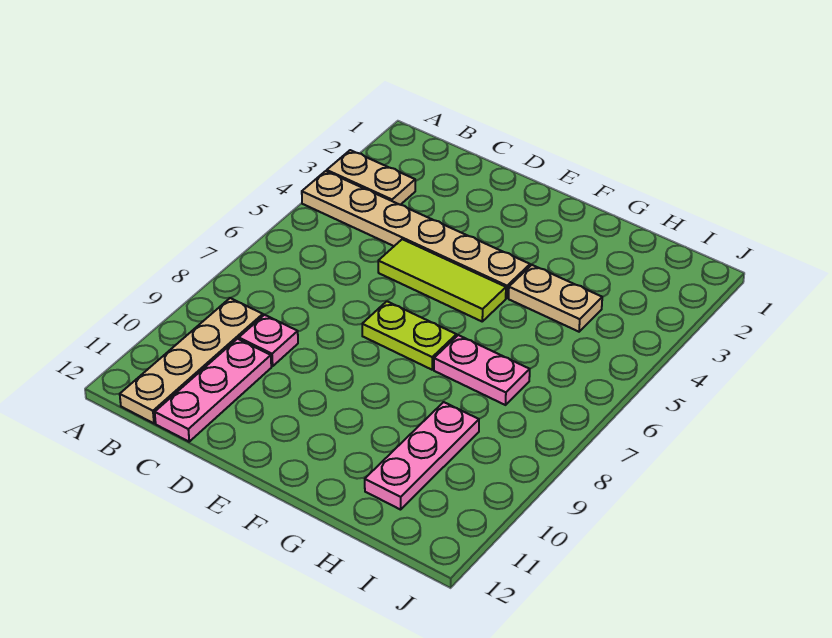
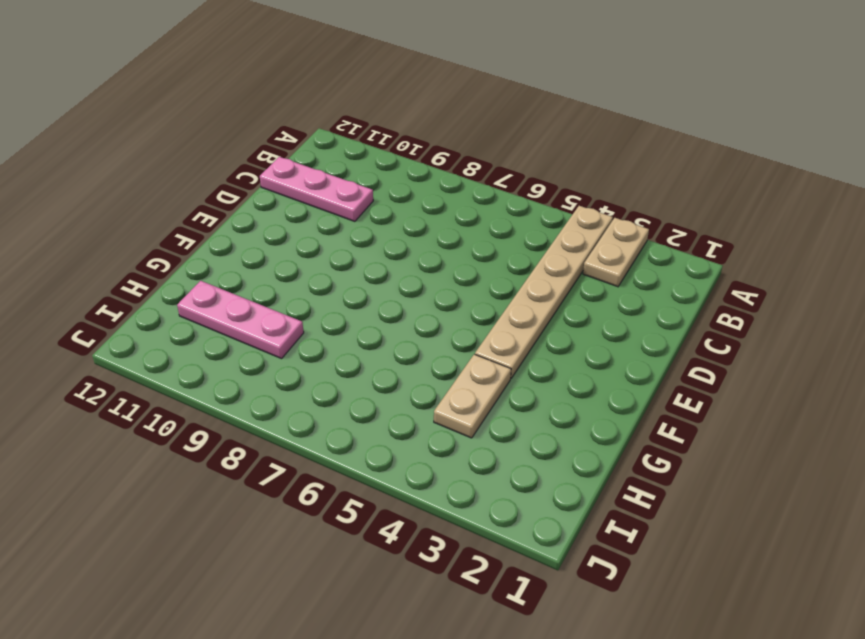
none -> tan 1x4 plate [120,298,263,423]
none -> pink 1x1 plate [239,315,298,366]

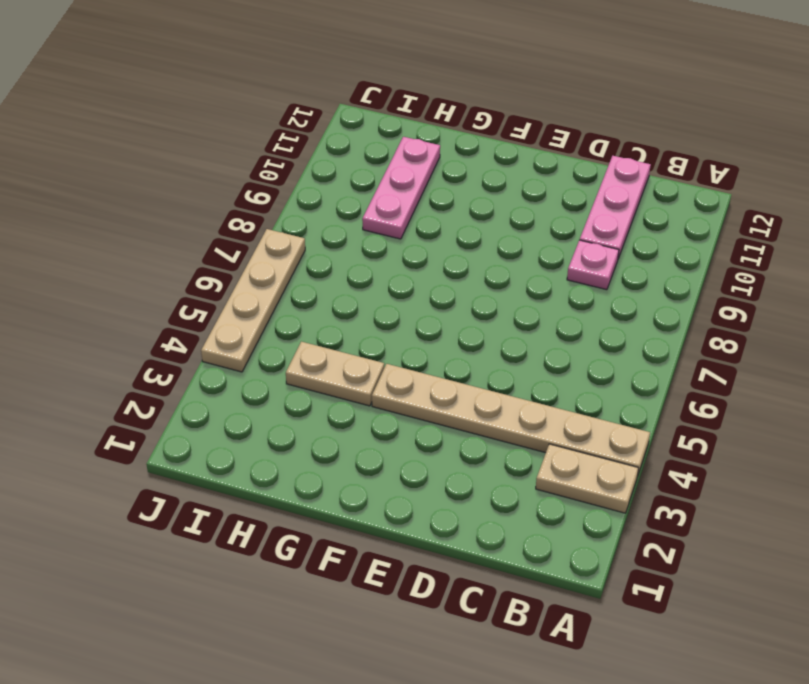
tan 1x4 plate [201,229,305,372] -> tan 1x4 plate moved to [120,298,263,423]
none -> lime 1x3 tile [378,239,506,321]
none -> lime 1x2 plate [362,301,456,370]

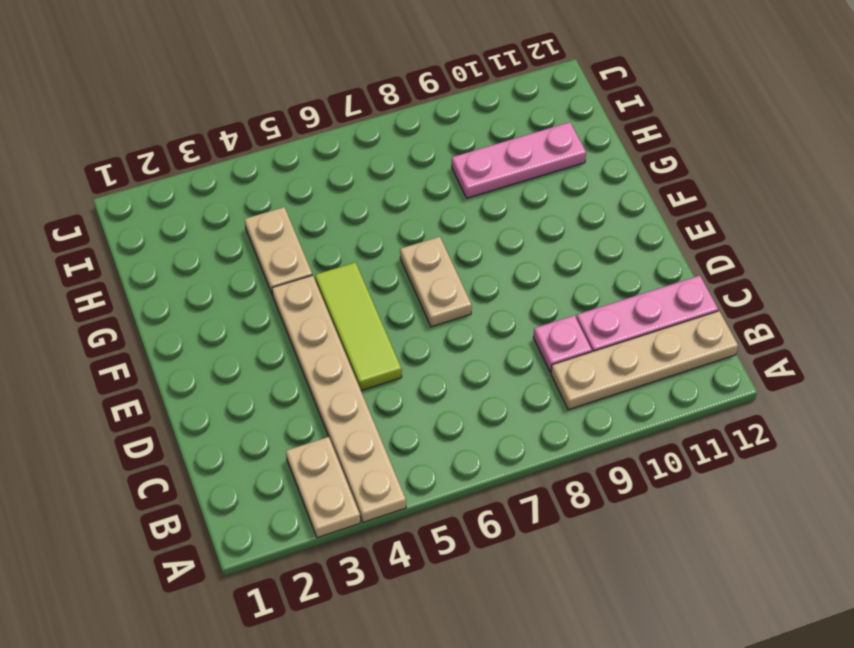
tan 1x2 plate [400,237,472,327] -> lime 1x2 plate [362,301,456,370]
none -> pink 1x2 plate [434,335,530,405]

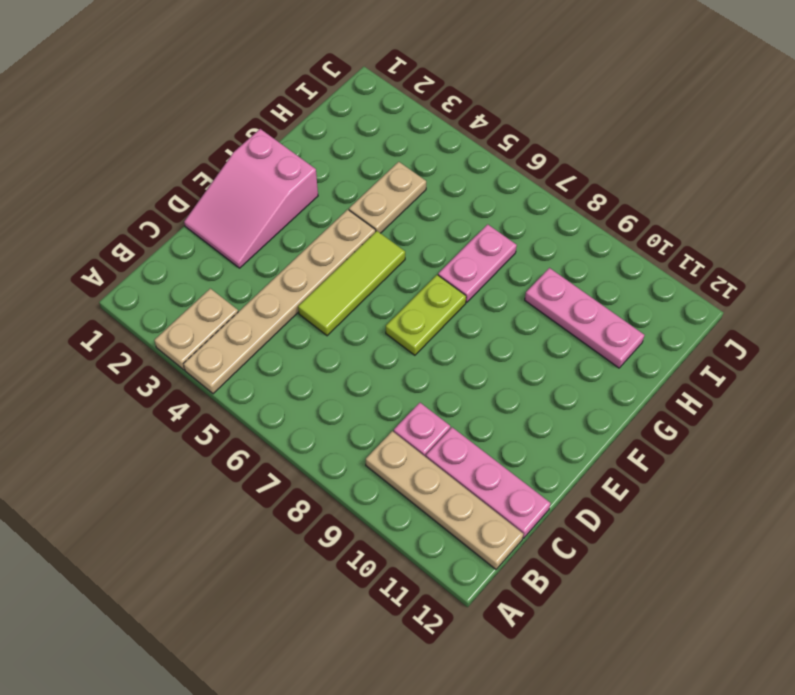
pink 2x3 slope [184,129,318,268] -> none

